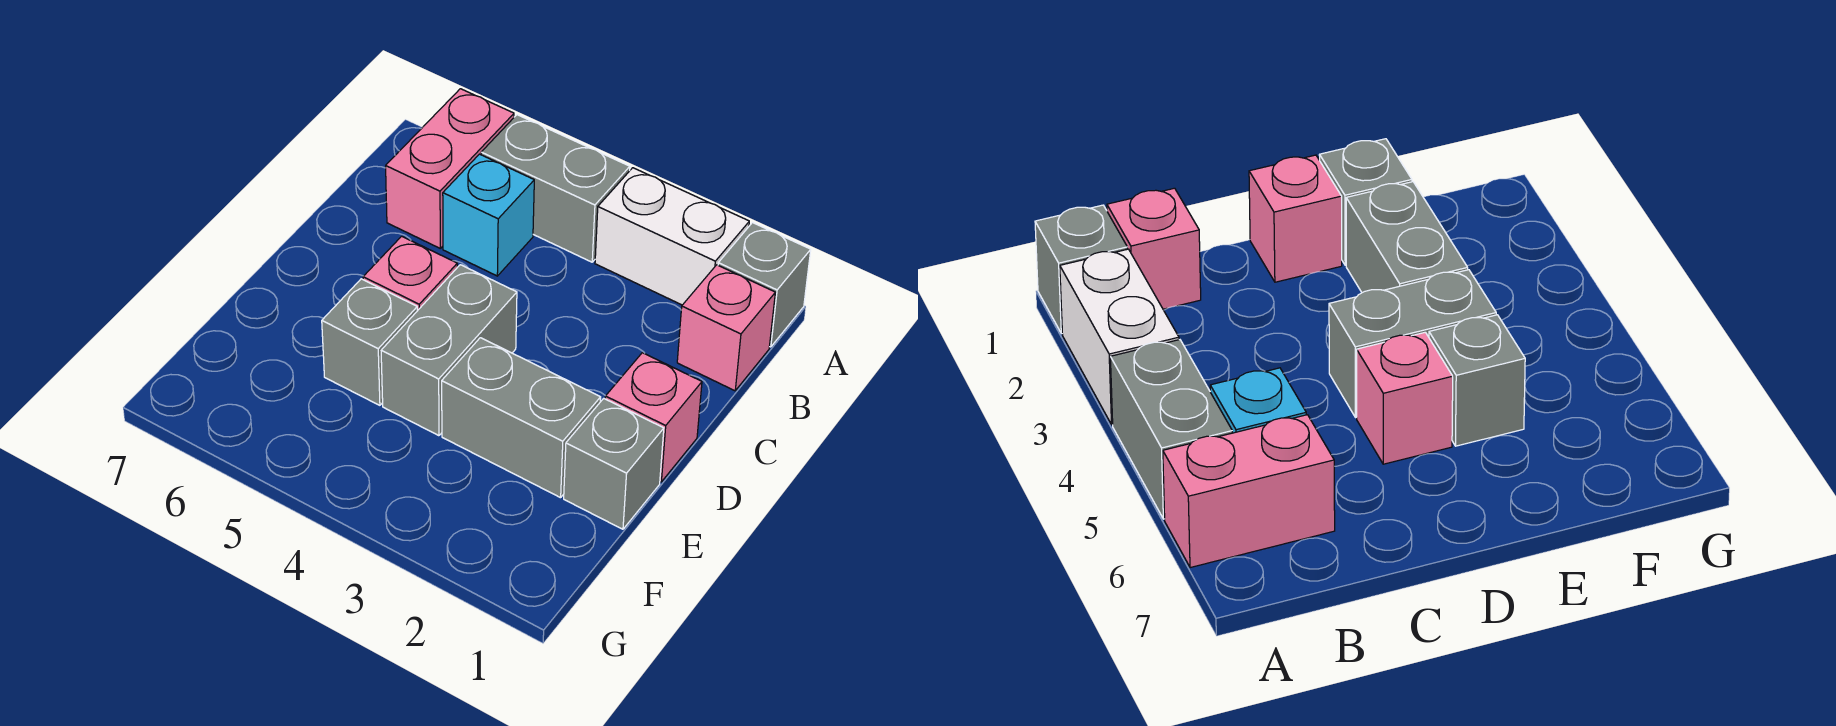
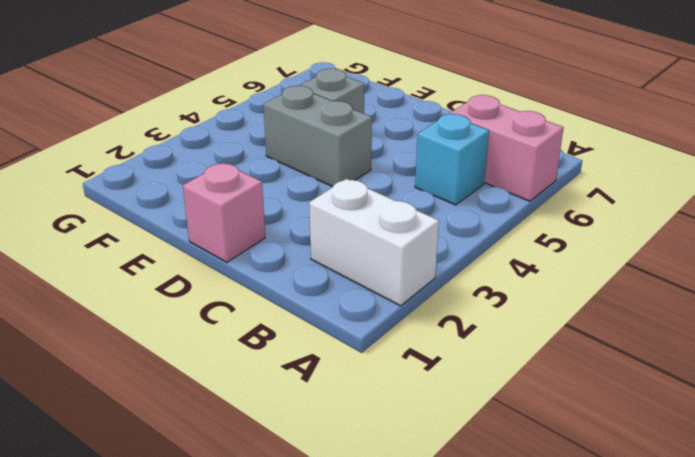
white 1x2 brick [309,179,439,306] -> white 1x2 brick turned to [595,168,749,305]
none -> grey 1x1 brick [718,223,811,347]
none -> grey 1x2 brick [481,115,630,262]
none -> pink 1x1 brick [677,265,775,391]

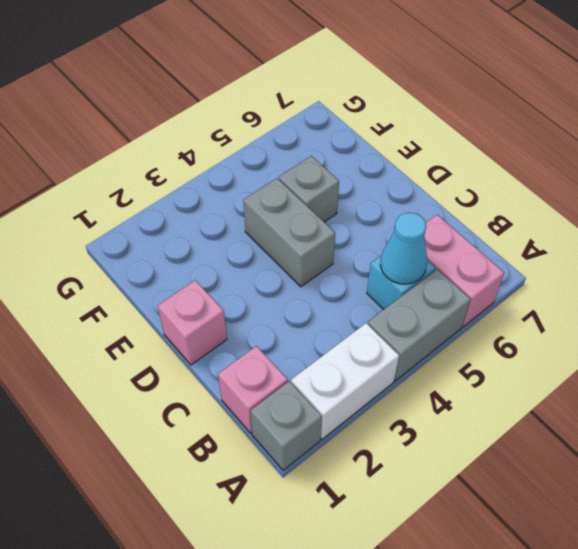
cyan 1x1 cone [380,213,427,284] -> none
none -> pink 1x1 brick [363,236,457,311]
none -> grey 1x1 brick [564,398,664,529]
none -> grey 1x2 brick [442,338,601,498]

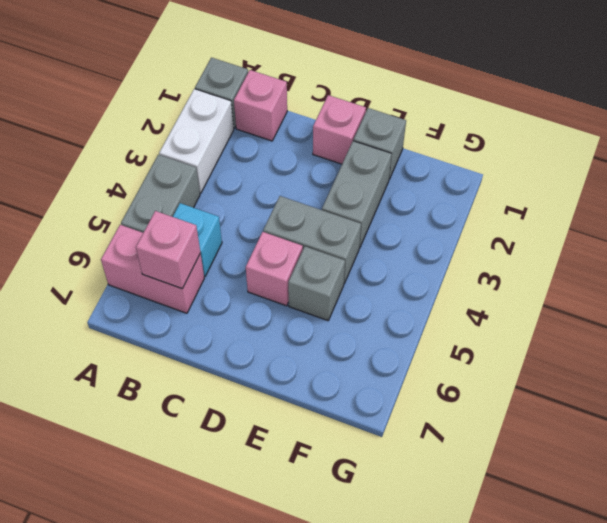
pink 1x1 brick [136,211,200,289] -> none

